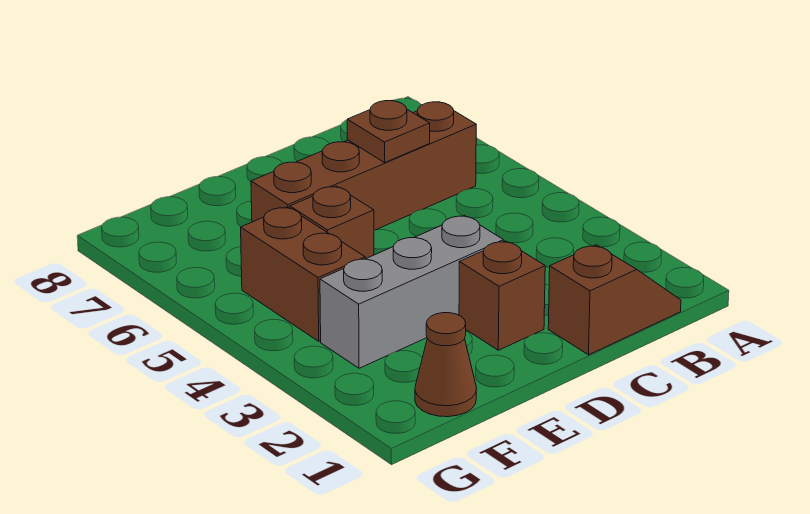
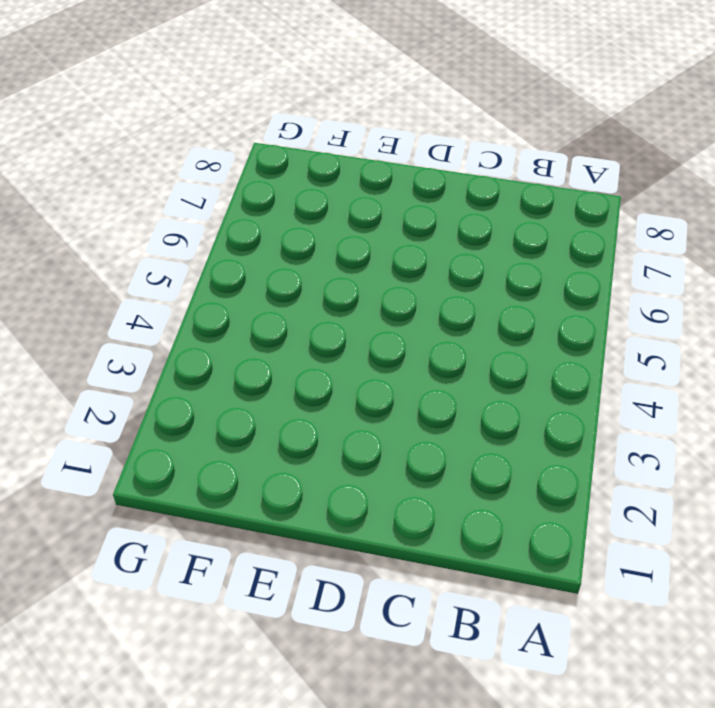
none -> brown 1x2 slope [548,245,681,355]
none -> brown 1x4 brick [251,102,476,230]

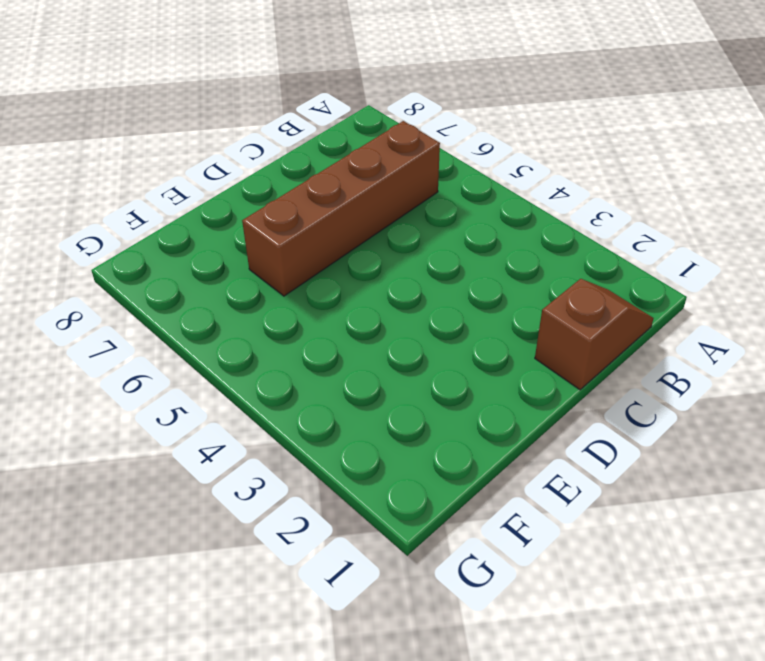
none -> brown 1x1 brick [459,241,545,350]
none -> grey 1x3 brick [320,215,503,368]

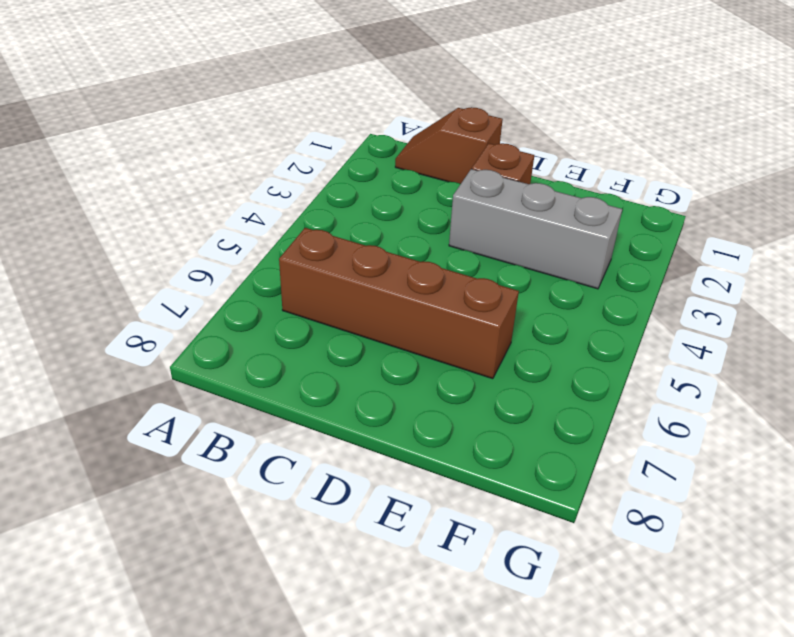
none -> brown 1x1 brick [290,186,374,259]
none -> brown 1x1 cone [415,313,477,417]

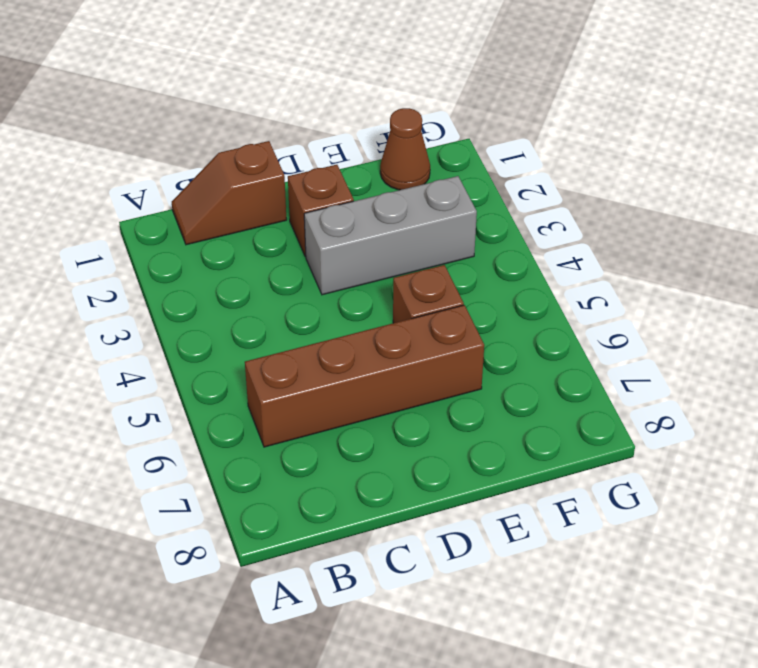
none -> brown 1x2 brick [241,207,365,341]
none -> brown 1x1 plate [347,101,430,163]

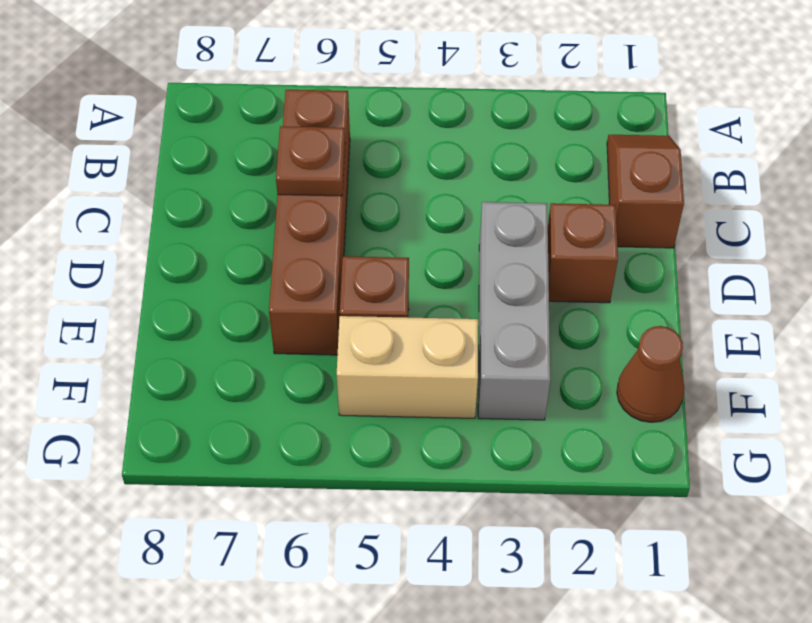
tan 1x2 brick [337,316,478,418] -> brown 1x2 brick [241,207,365,341]

